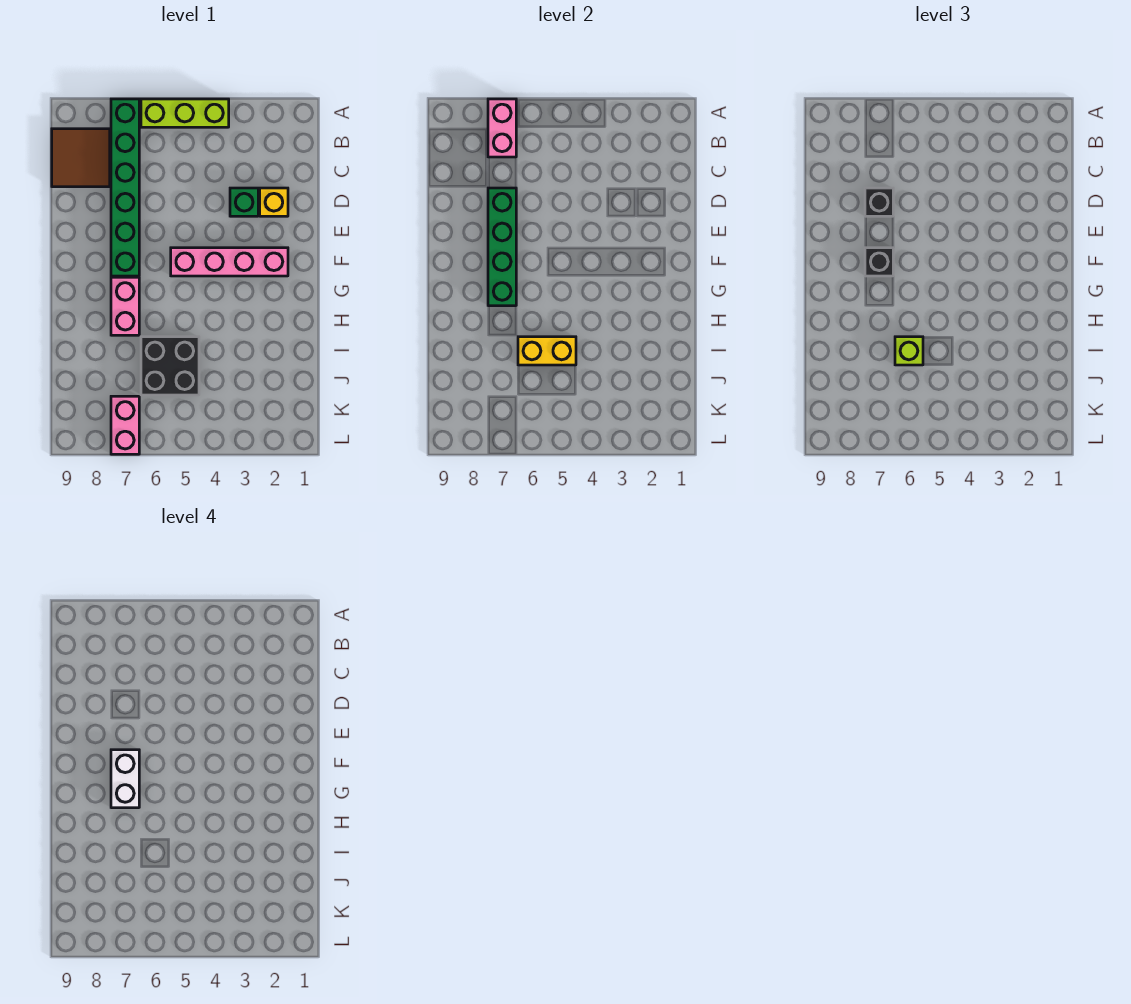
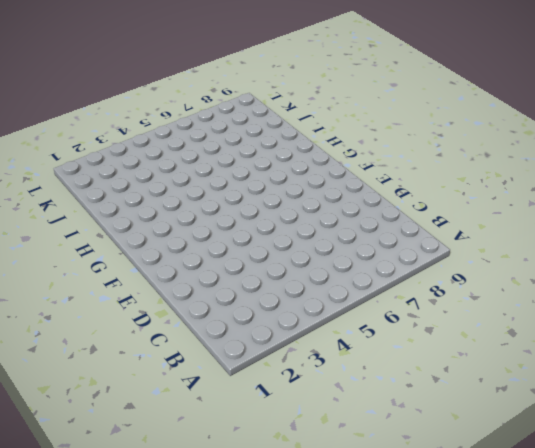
none -> lime 1x3 brick [141,99,229,127]
none -> green 1x6 brick [111,99,139,276]
none -> brown 2x2 tile [52,129,110,187]

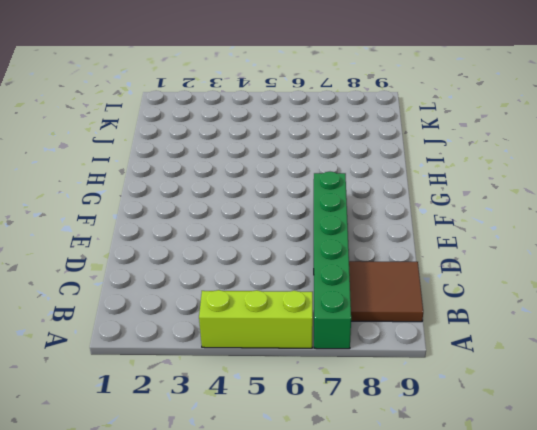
none -> yellow 1x1 brick [260,188,288,216]
none -> green 1x1 brick [230,188,258,216]
none -> pink 1x4 brick [171,248,288,276]

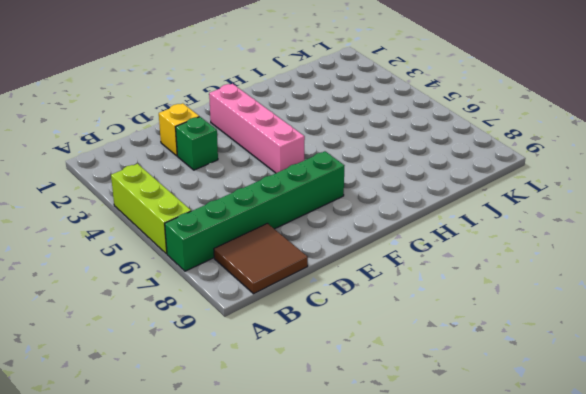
none -> pink 1x2 brick [111,277,139,335]
none -> black 2x2 brick [141,337,199,395]
none -> pink 1x2 brick [111,396,139,454]

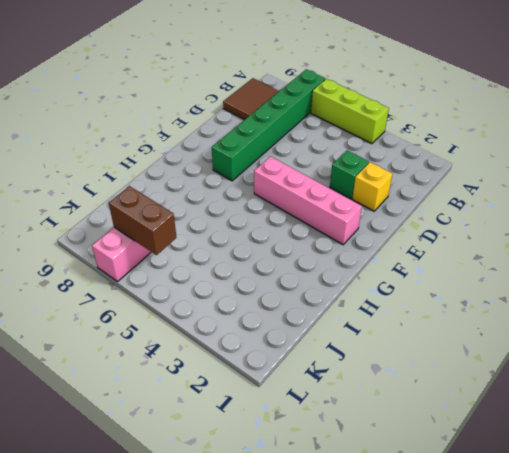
brown 1x2 brick [109,186,176,255] -> none
none -> pink 1x2 brick [111,277,139,335]
none -> black 2x2 brick [141,337,199,395]
none -> pink 1x2 brick [488,99,516,157]

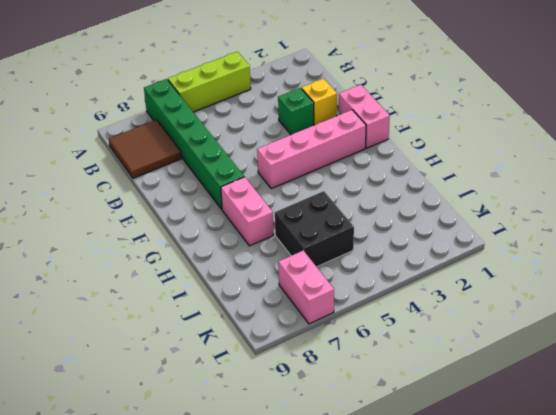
pink 1x2 brick [339,85,390,148] -> pink 1x2 brick moved to [488,99,516,157]
none -> green 1x4 brick [488,188,516,306]
none -> yellow 1x2 brick [518,337,576,365]
none -> black 1x1 brick [865,188,893,216]

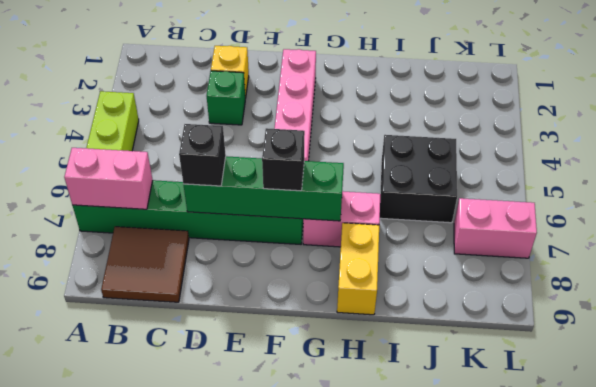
yellow 1x2 brick [337,223,379,315] -> yellow 1x2 brick moved to [518,337,576,365]
none -> lime 1x1 brick [895,337,923,365]
none -> white 1x2 brick [111,750,139,808]

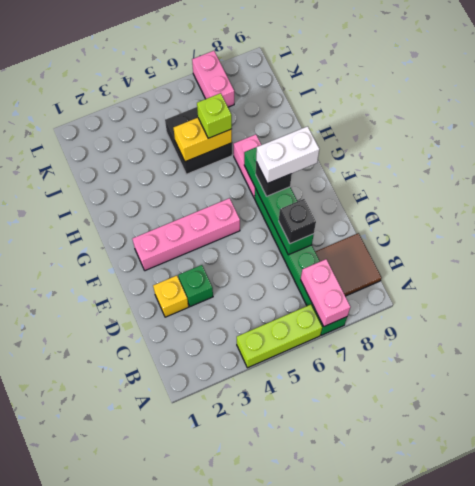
white 1x2 brick [256,126,319,184] -> white 1x2 brick turned to [111,750,139,808]

